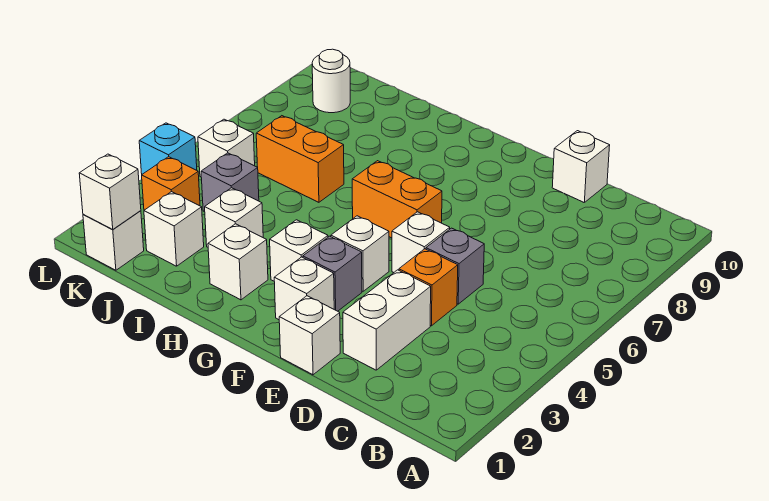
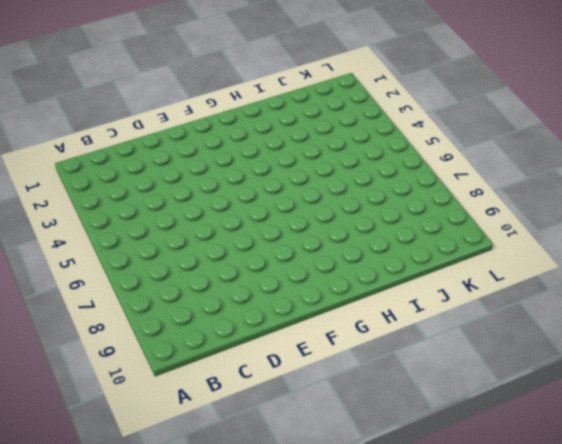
none -> white 1x2 brick [343,270,431,370]
none -> orange 1x1 brick [399,249,458,326]
none -> grey 1x1 brick [426,228,484,304]

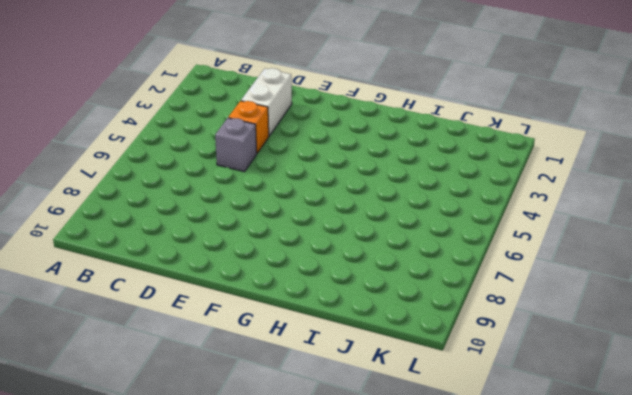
none -> white 1x1 brick [552,131,610,202]
none -> white 1x1 brick [279,296,340,375]
none -> white 1x1 brick [392,212,450,272]

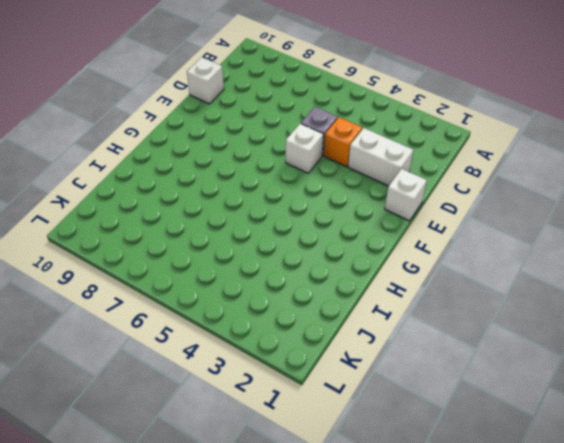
none -> white 1x1 brick [274,257,334,320]
none -> grey 1x1 brick [303,236,362,311]
none -> white 1x1 brick [331,216,389,291]

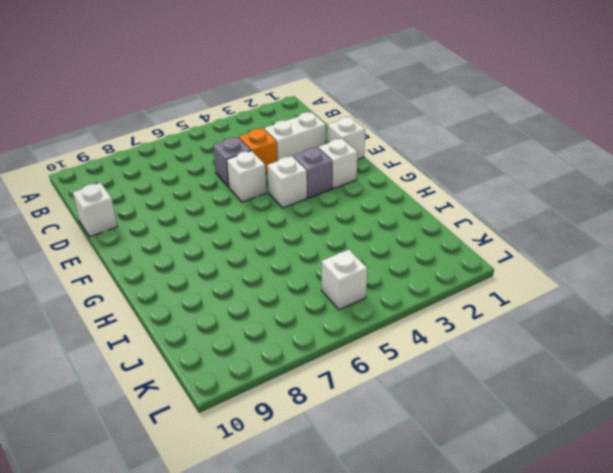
none -> orange 1x2 brick [352,161,442,238]
none -> white 1x1 brick [270,220,328,281]
none -> white 1x1 brick [208,224,268,300]

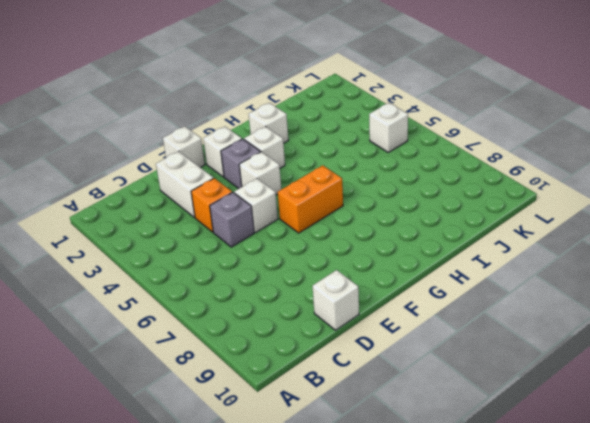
none -> white 1x1 brick [205,188,263,247]
none -> orange 1x2 brick [256,116,344,202]
none -> white 1x1 brick [144,192,204,266]

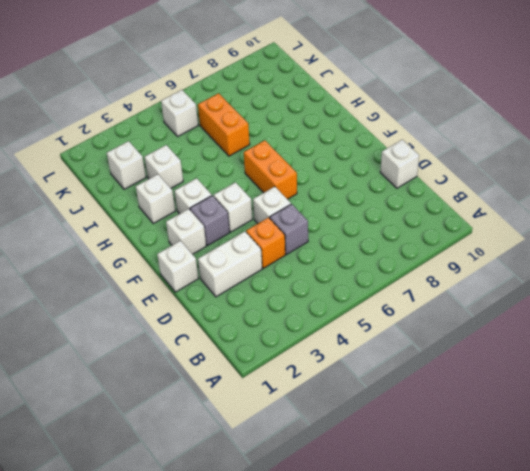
none -> grey 1x1 brick [201,153,259,212]
none -> white 1x1 brick [83,211,144,270]
none -> orange 1x1 brick [142,157,200,210]

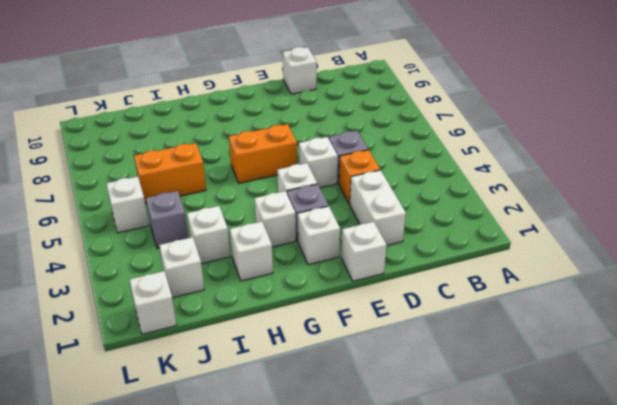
none -> orange 1x1 brick [142,157,200,210]
none -> white 1x1 round brick [312,49,350,113]
none -> cyan 1x1 brick [139,123,197,174]

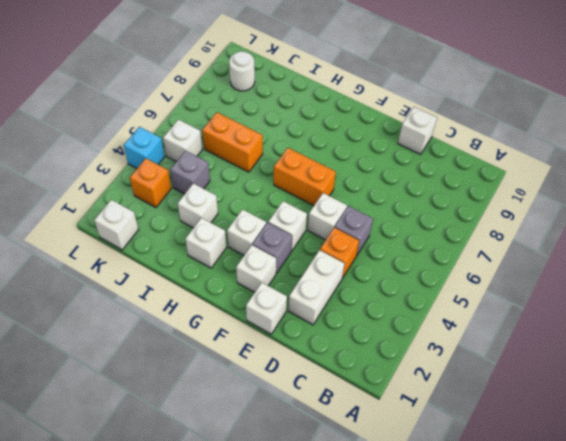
none -> white 1x1 brick [144,192,204,266]
none -> white 1x1 brick [79,154,141,230]

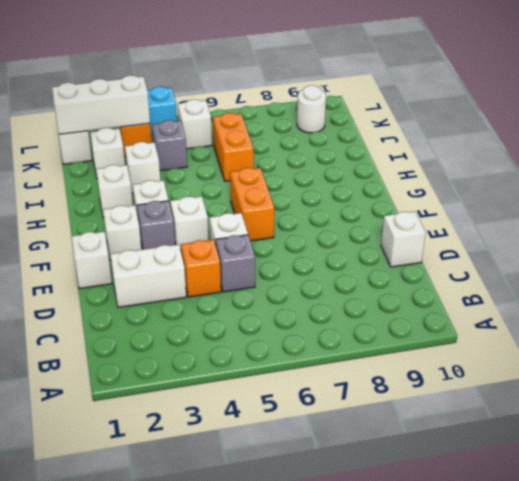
white 1x3 brick [52,75,150,134] -> white 1x1 brick [79,154,141,230]

